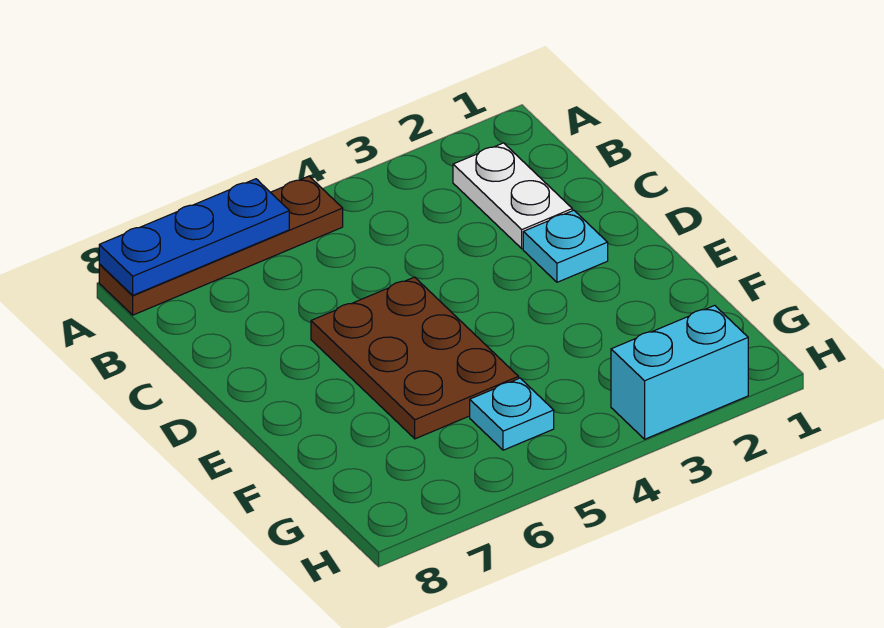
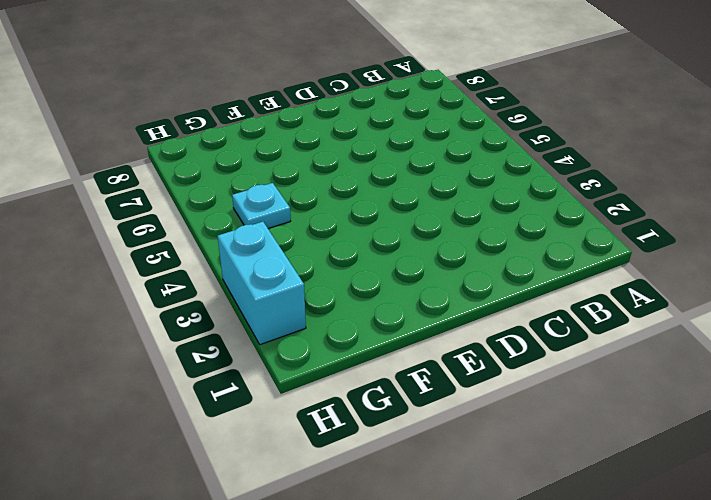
none -> brown 1x4 plate [99,176,343,315]
none -> white 1x2 plate [453,143,572,249]

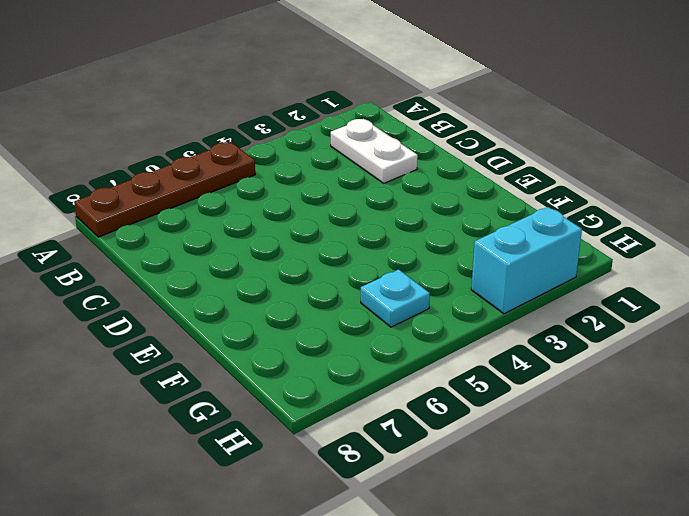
none -> cyan 1x1 plate [523,210,608,282]
none -> brown 2x3 plate [311,277,519,439]

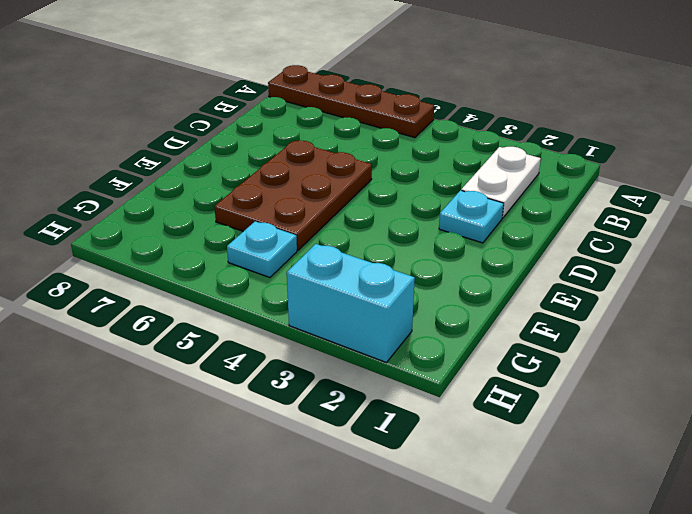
none -> blue 1x3 plate [99,179,289,295]

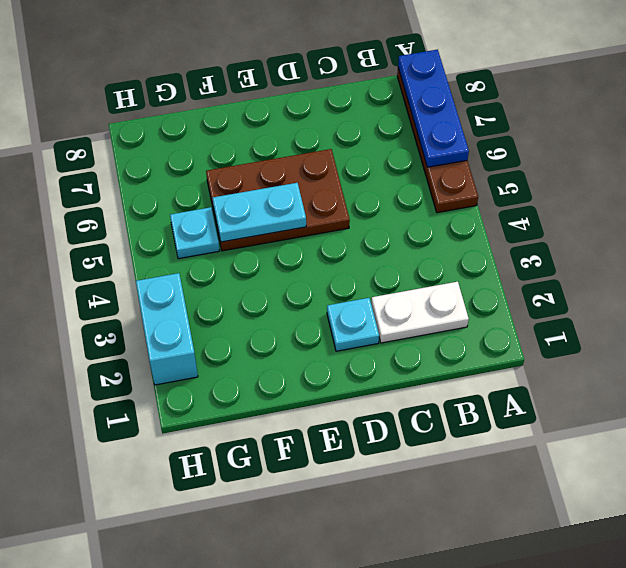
cyan 1x2 plate [213,183,306,242] -> none

